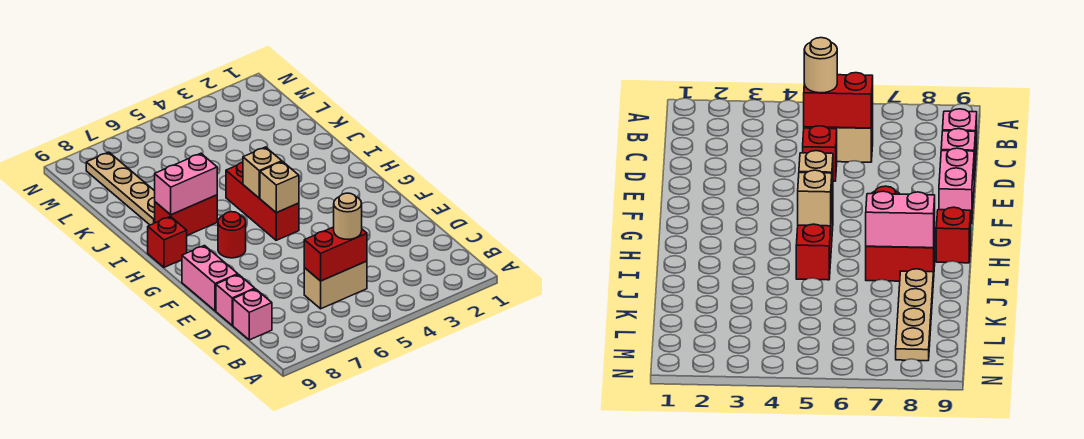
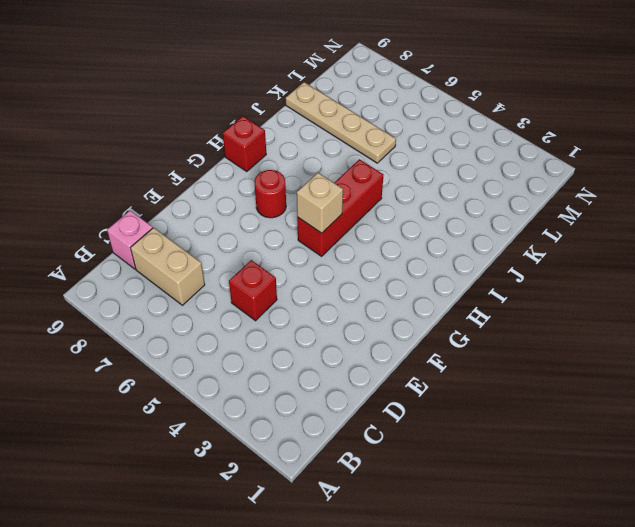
tan 1x2 brick [131,228,205,305] -> tan 1x2 brick moved to [304,261,367,309]
tan 1x4 plate [286,82,396,163] -> tan 1x4 plate turned to [86,152,155,225]
none -> pink 1x1 brick [216,275,255,325]
none -> pink 1x2 brick [182,246,238,311]
none -> red 1x2 brick [155,195,217,235]

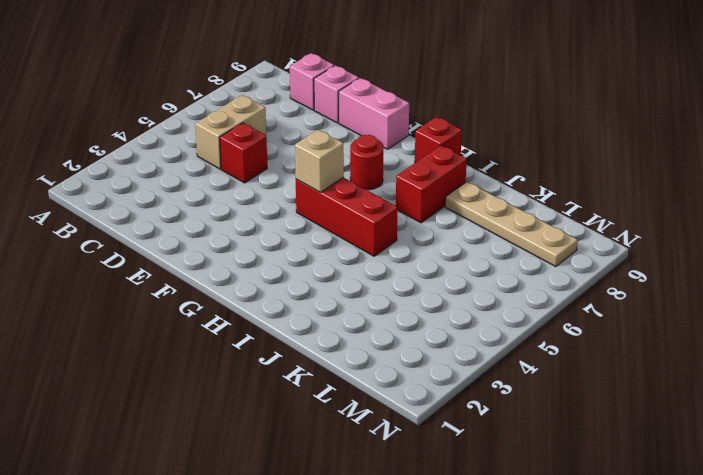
none -> red 1x2 brick [304,227,367,281]
none -> tan 1x1 brick [243,147,282,198]
none -> pink 1x2 brick [155,153,217,215]

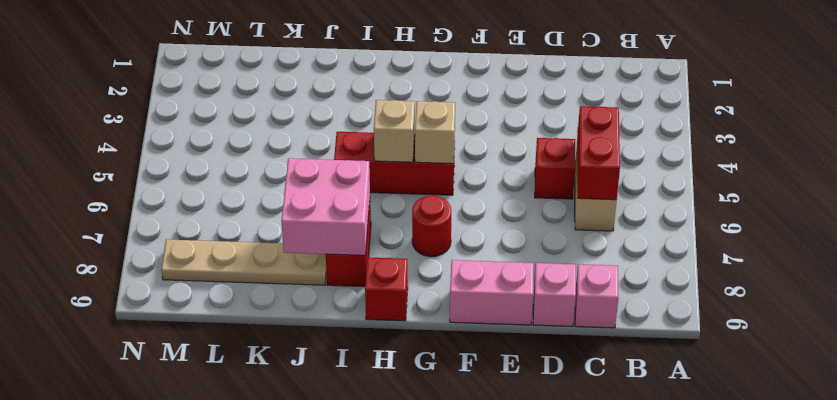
pink 2x2 brick [281,158,370,255] -> pink 1x2 brick [155,153,217,215]
none -> tan 1x1 round brick [334,193,362,239]

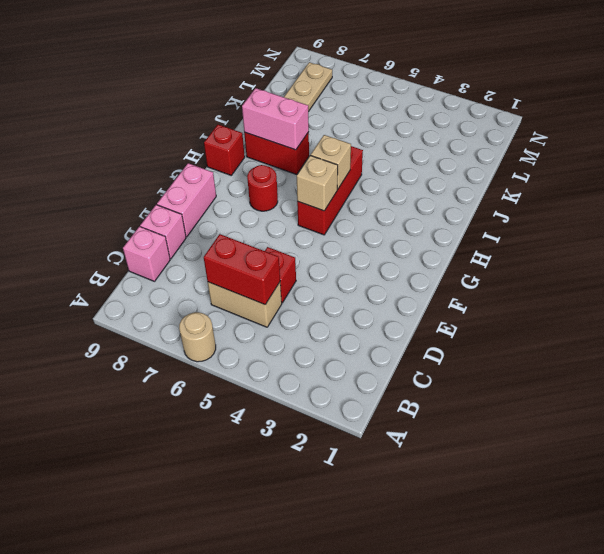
tan 1x1 round brick [179,312,216,362] -> tan 1x1 round brick moved to [334,193,362,239]

